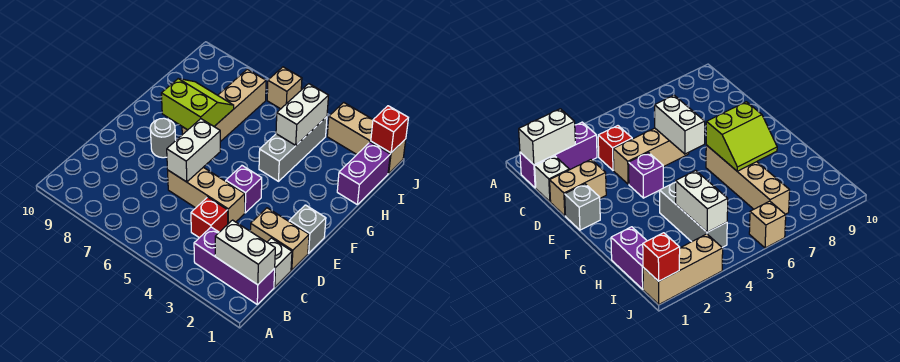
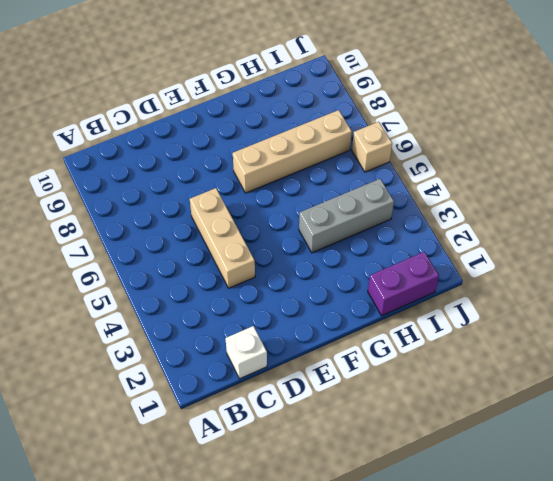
none -> purple 1x3 brick [194,227,275,304]
none -> red 1x1 brick [191,197,228,238]
none -> tan 1x2 brick [250,208,309,270]

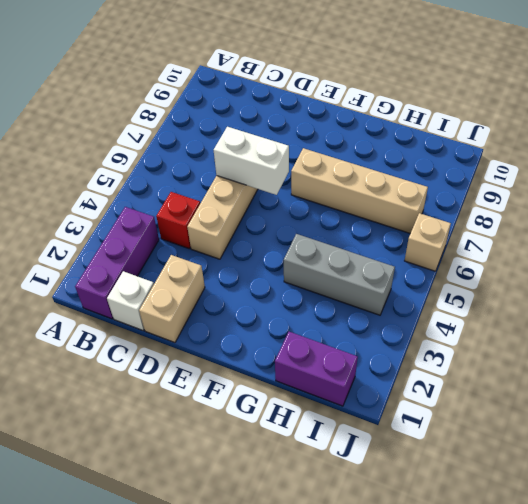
none -> grey 1x1 brick [289,205,326,253]
none -> purple 1x1 brick [226,166,262,213]
none -> grey 1x1 round brick [150,118,176,158]

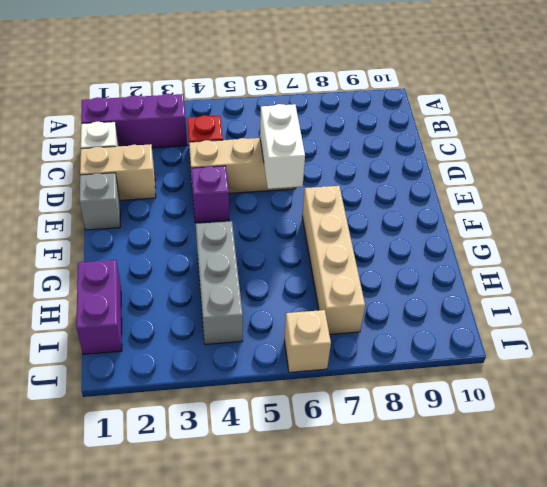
none -> grey 1x1 round brick [150,118,176,158]
none -> tan 1x3 brick [327,103,406,173]
none -> white 1x2 brick [215,220,275,285]

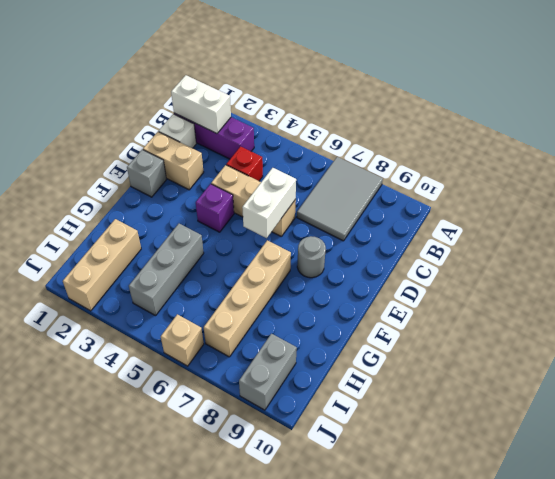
grey 2x3 tile [297,157,383,241] -> none
tan 1x3 brick [63,219,141,311] -> tan 1x3 brick turned to [327,103,406,173]
grey 1x2 brick [239,334,297,410] -> none
none -> purple 1x2 brick [337,142,390,204]
none -> lime 2x2 slope [161,79,234,130]
none -> white 1x2 brick [276,84,329,145]

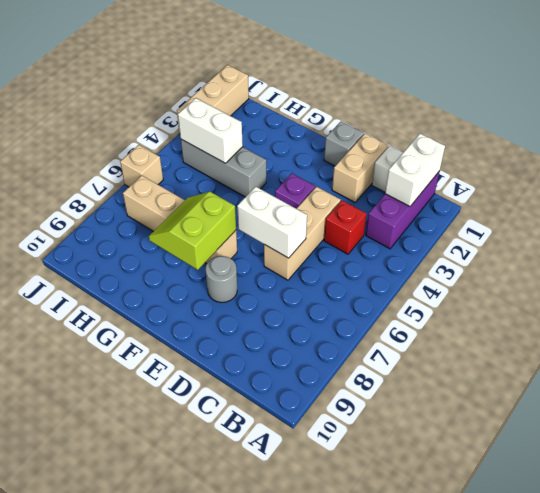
none -> purple 1x2 brick [337,142,390,204]
none -> red 1x1 brick [371,106,408,153]

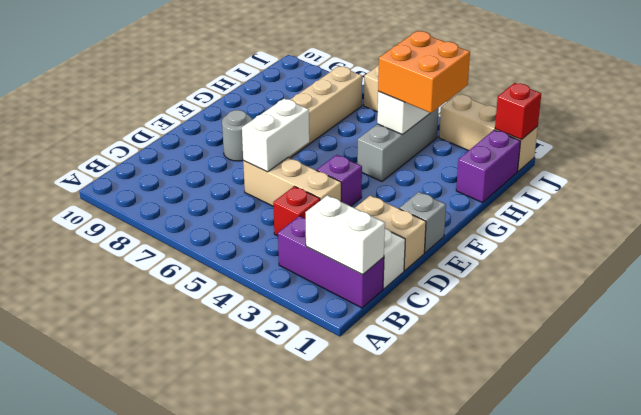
orange 2x2 brick [378,31,470,113] -> none
none -> lime 2x2 slope [161,79,234,130]

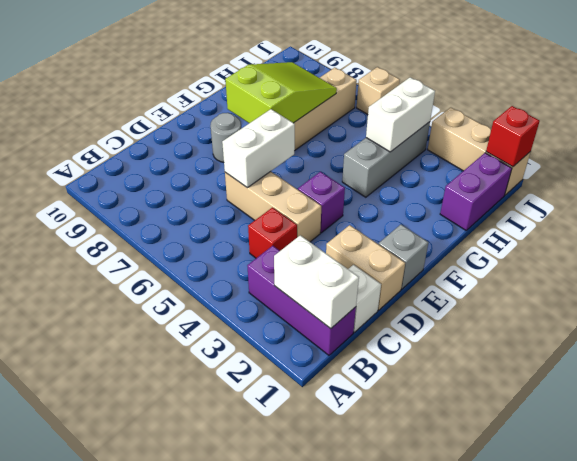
lime 2x3 slope [225,62,337,123] -> lime 2x2 slope [161,79,234,130]

